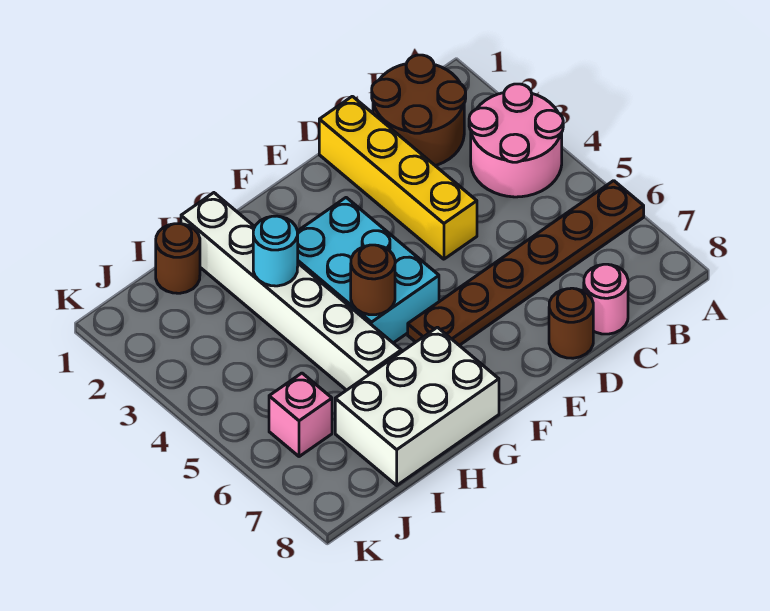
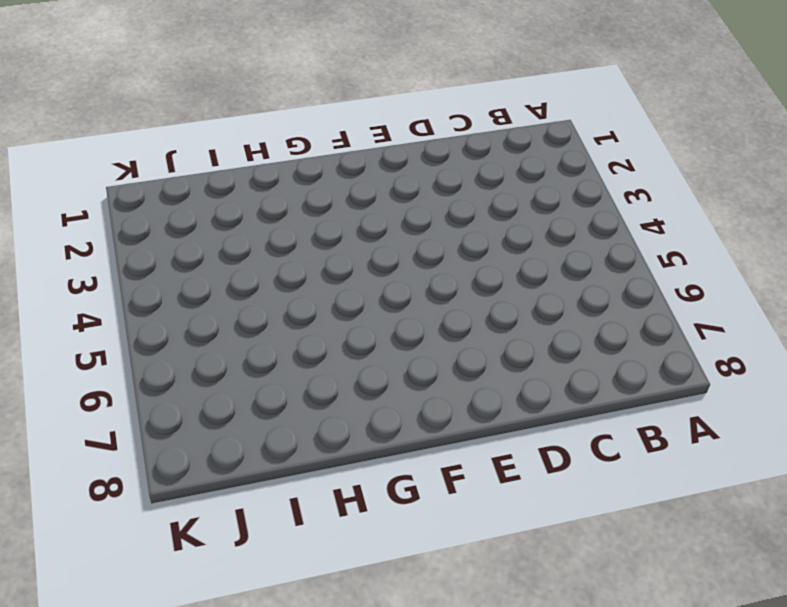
none -> pink 2x2 round brick [469,84,563,197]
none -> brown 1x6 plate [408,181,644,345]
none -> brown 2x2 round brick [372,55,466,166]

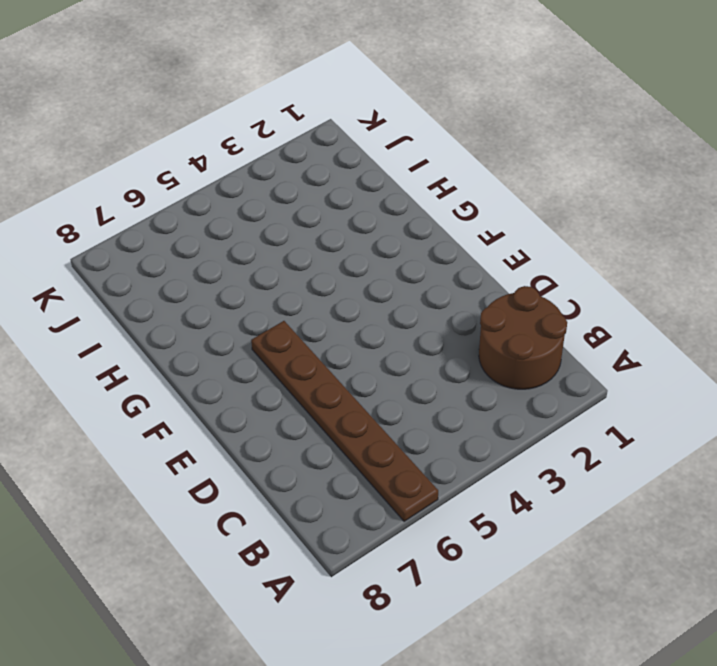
none -> pink 2x2 round brick [469,84,563,197]
none -> pink 1x1 round brick [584,264,628,334]
none -> yellow 1x4 brick [319,96,477,259]

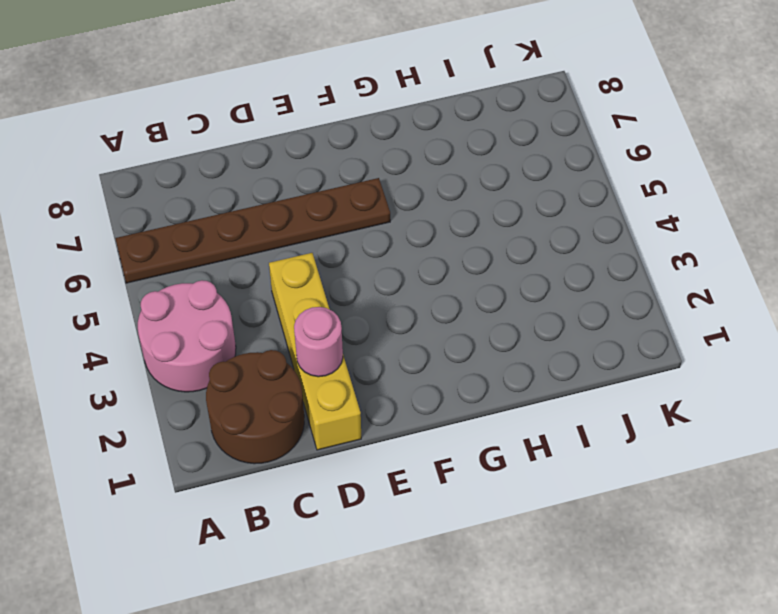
pink 1x1 round brick [294,307,343,377] -> pink 1x1 round brick moved to [584,264,628,334]
none -> brown 1x1 round brick [549,288,593,358]
none -> cyan 2x3 brick [298,198,439,343]
none -> white 2x3 brick [335,327,499,485]

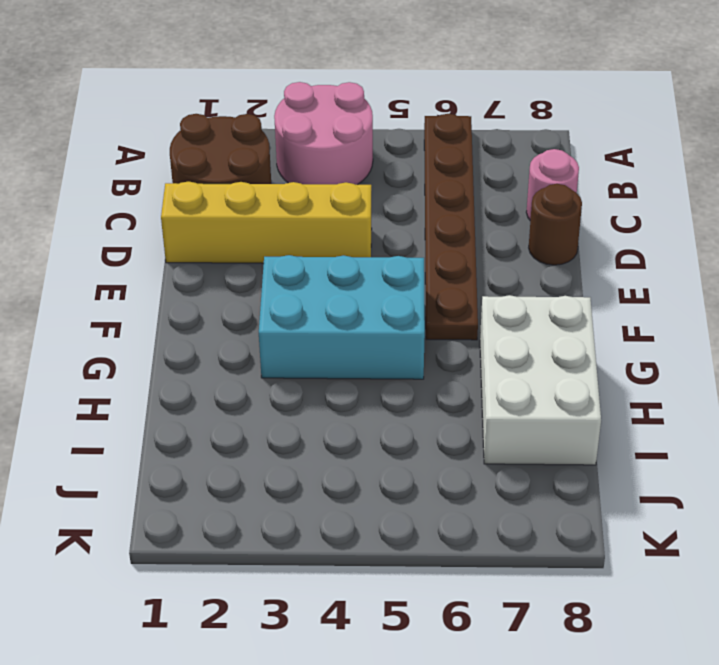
none -> white 1x6 brick [181,193,401,390]
none -> brown 1x1 round brick [156,224,200,293]
none -> pink 1x1 brick [269,373,332,457]

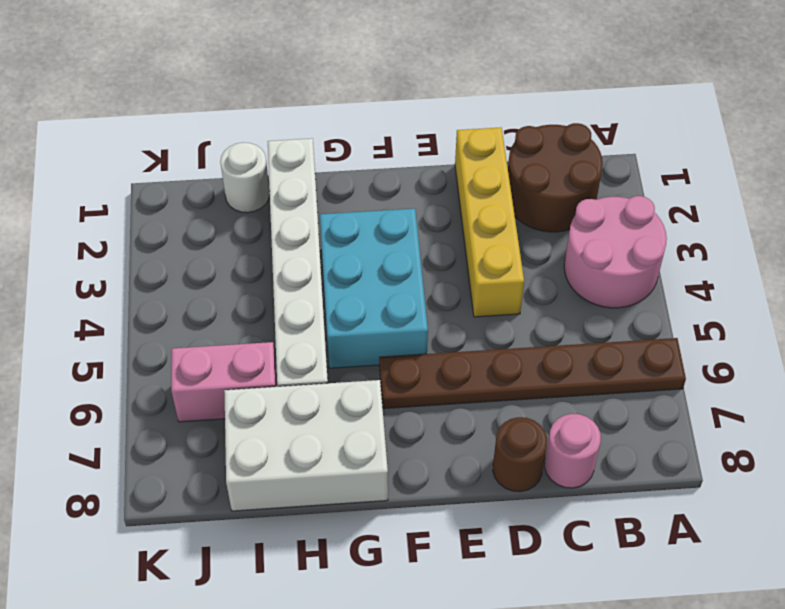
white 1x1 round brick [220,143,270,213] -> brown 1x1 round brick [156,224,200,293]
pink 1x2 brick [171,342,277,422] -> pink 1x1 brick [269,373,332,457]
none -> brown 1x1 round brick [351,245,395,315]
none -> cyan 1x1 round brick [253,216,298,286]

